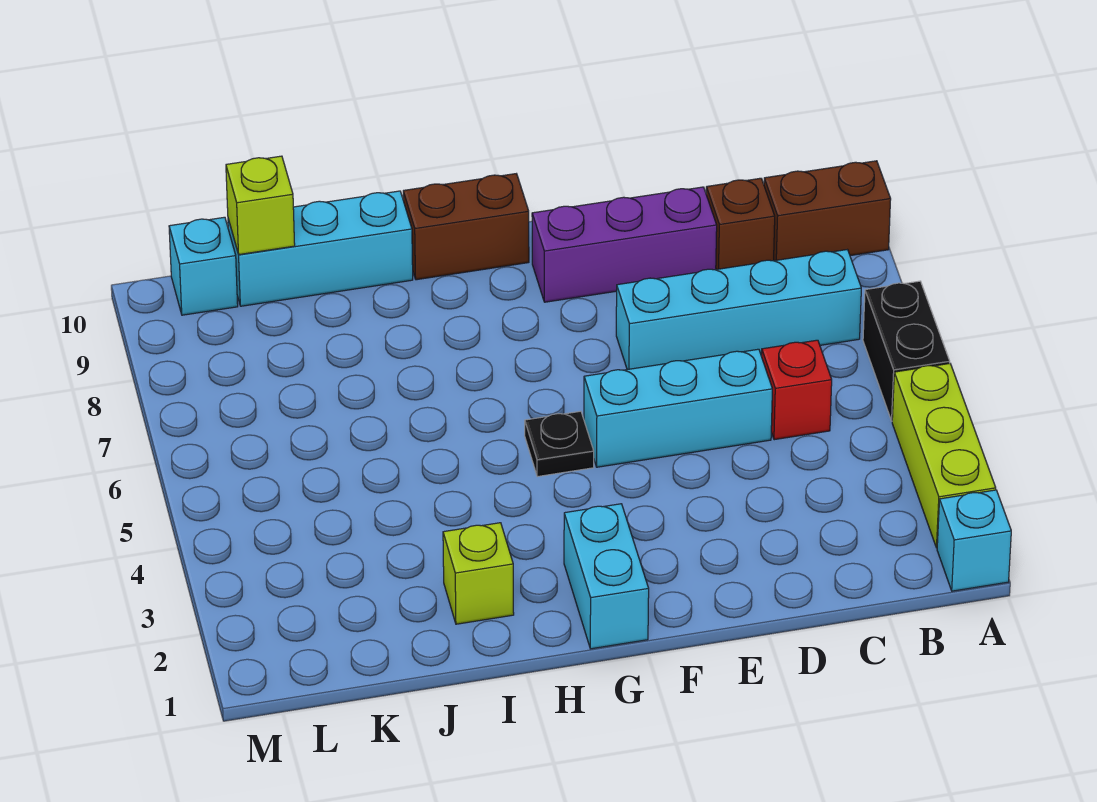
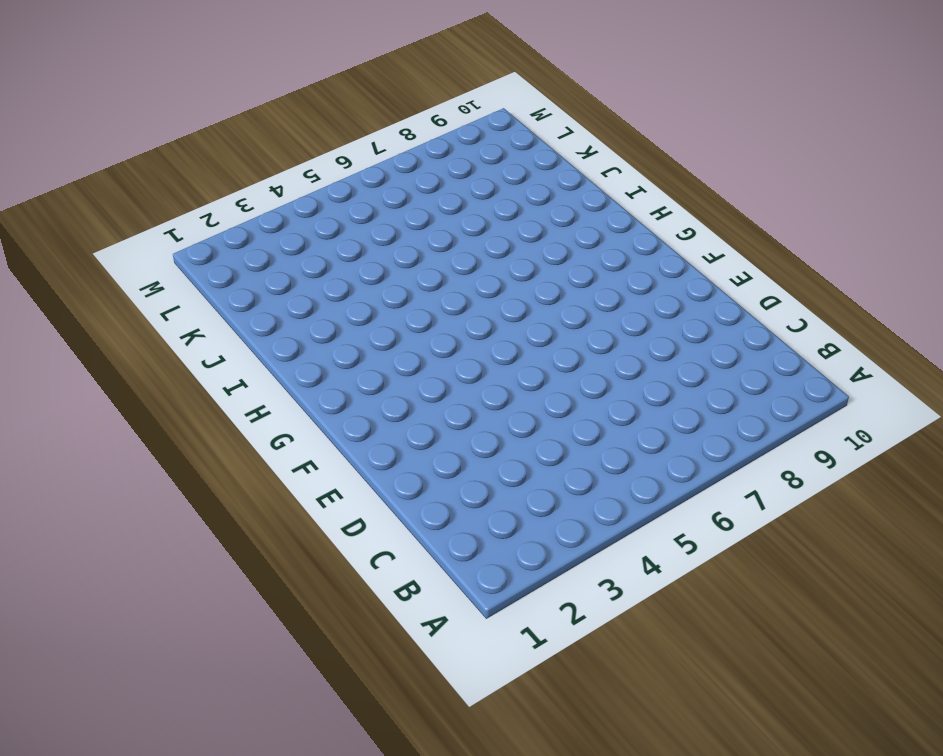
none -> cyan 1x1 brick [937,490,1011,591]
none -> lime 1x3 brick [892,364,996,548]
none -> black 1x2 brick [863,281,950,421]

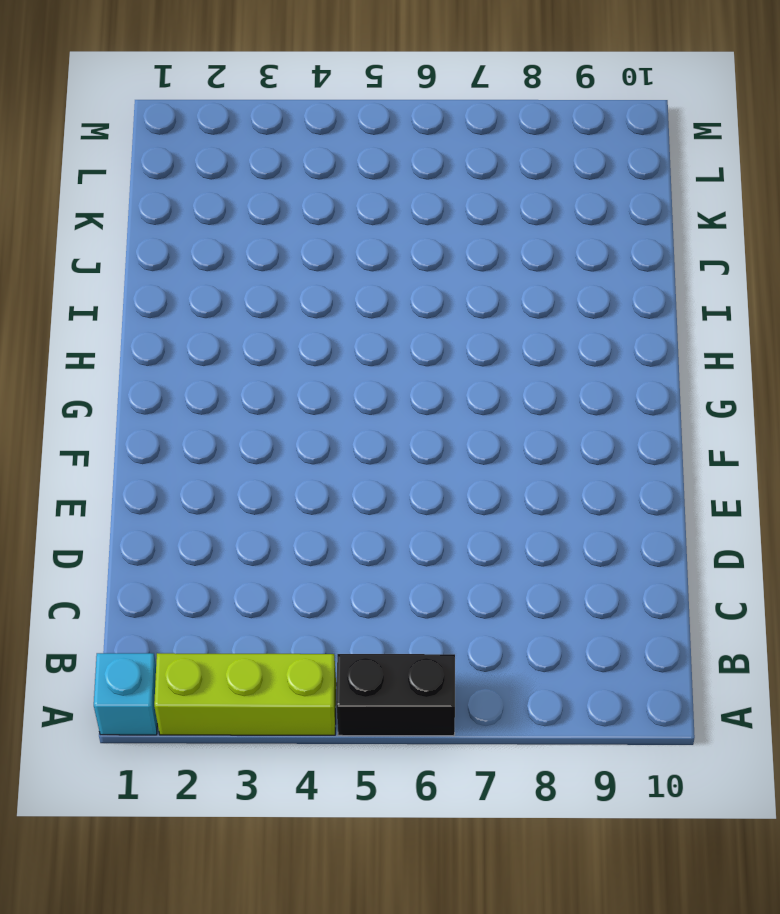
none -> brown 1x2 brick [764,161,891,261]
none -> cyan 1x4 brick [616,250,861,370]
none -> red 1x1 brick [762,340,832,440]

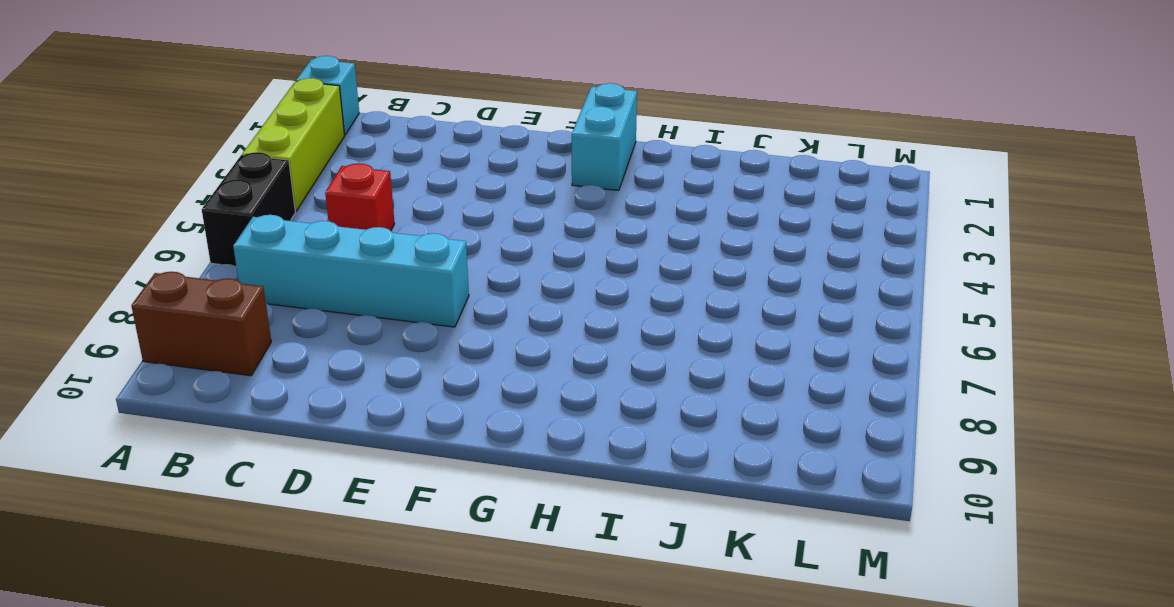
none -> brown 1x1 brick [706,178,775,269]
none -> cyan 1x3 brick [584,349,772,467]
none -> purple 1x3 brick [532,187,717,302]

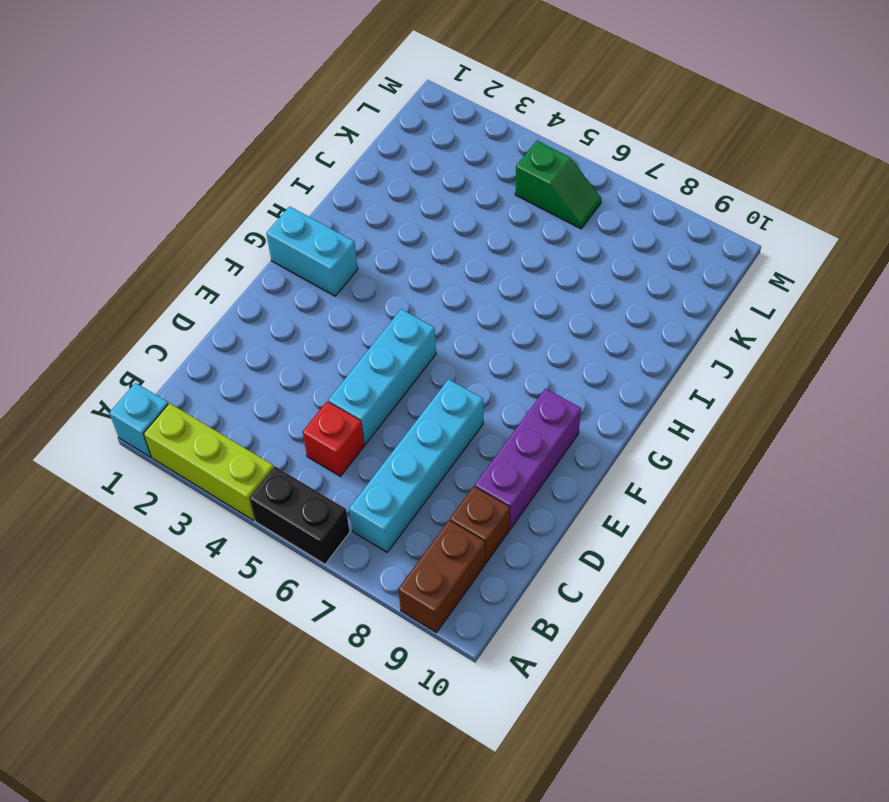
green 1x2 slope [515,141,601,229] -> none
none -> black 1x1 plate [525,411,594,477]
none -> brown 1x2 brick [403,174,529,280]
none -> lime 1x1 brick [443,523,514,624]

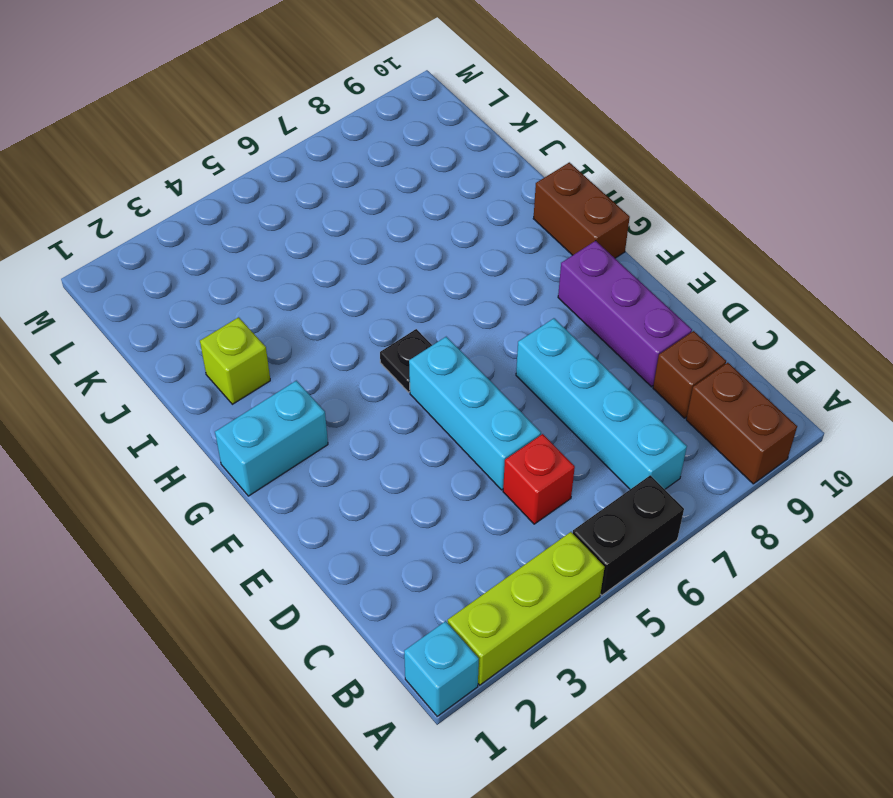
none -> cyan 1x3 brick [228,191,413,306]
none -> cyan 1x1 brick [169,217,238,315]
none -> lime 1x1 brick [226,156,295,255]

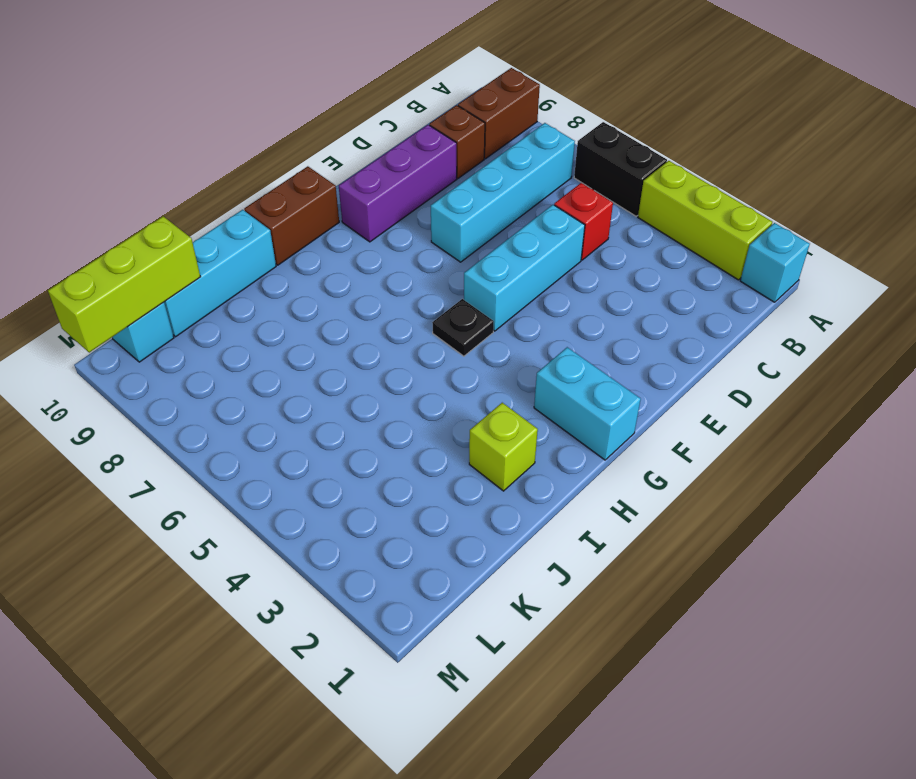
lime 1x3 brick [48,216,200,353] -> lime 1x1 brick [226,156,295,255]

